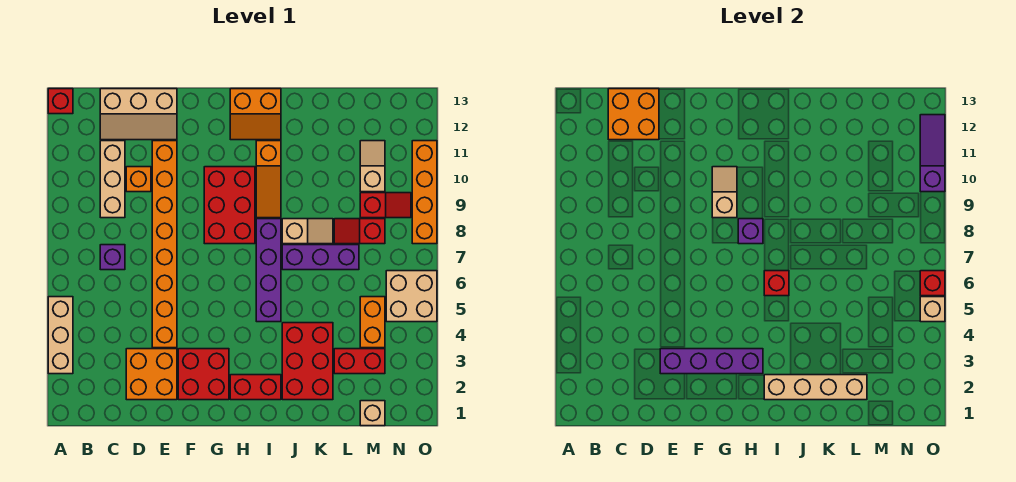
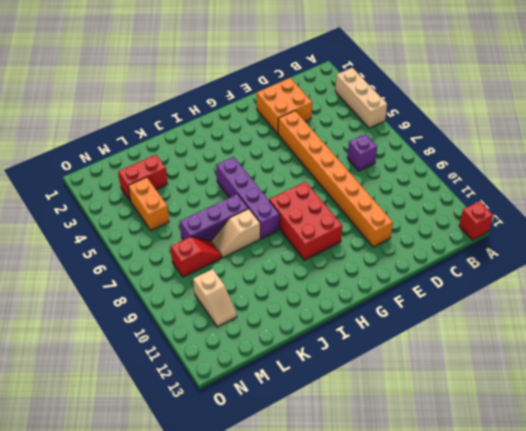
none -> tan 1x3 brick [100,141,125,218]
none -> tan 2x3 slope [100,89,177,140]
none -> orange 1x1 brick [126,167,151,192]
none -> red 2x2 brick [178,349,229,400]

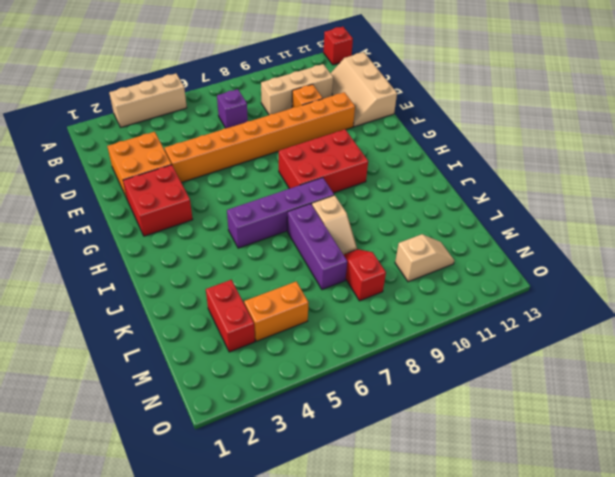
none -> red 1x2 brick [230,375,281,400]
none -> orange 2x2 slope [230,89,281,140]
none -> orange 1x3 slope [256,141,281,218]
none -> red 2x3 brick [282,323,333,400]

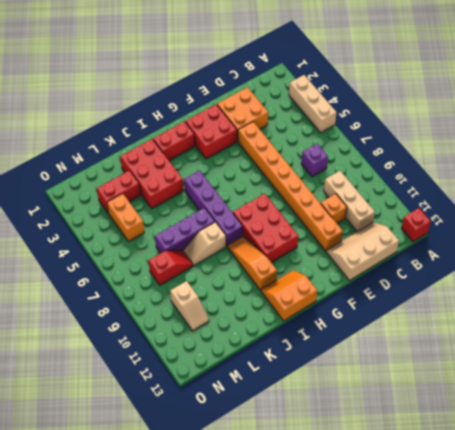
none -> tan 1x1 brick [360,401,385,426]
none -> red 1x2 slope [360,193,411,218]
none -> tan 2x2 brick [386,271,437,322]
none -> orange 1x4 brick [412,141,437,244]

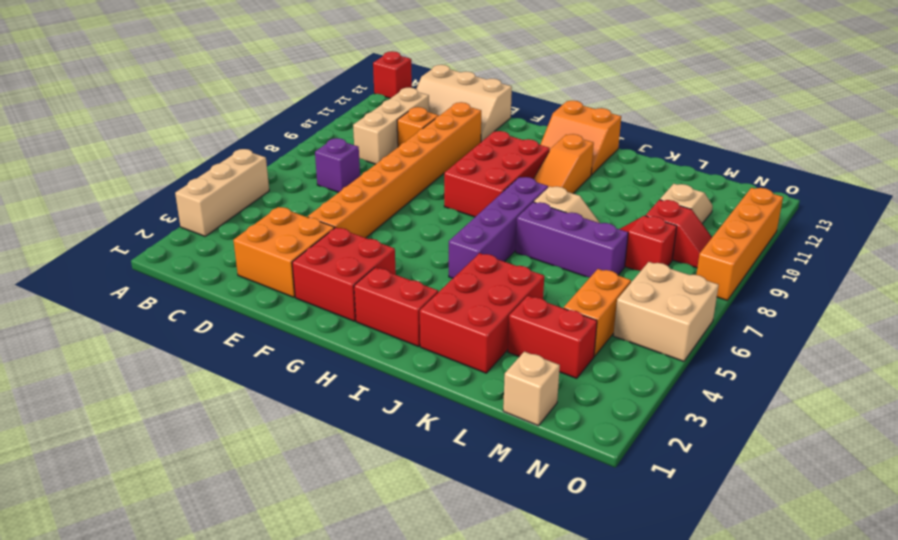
none -> orange 2x2 brick [608,89,659,140]
none -> purple 1x4 brick [660,349,763,374]
none -> tan 1x2 slope [712,167,737,218]
none -> purple 1x1 brick [738,219,763,244]

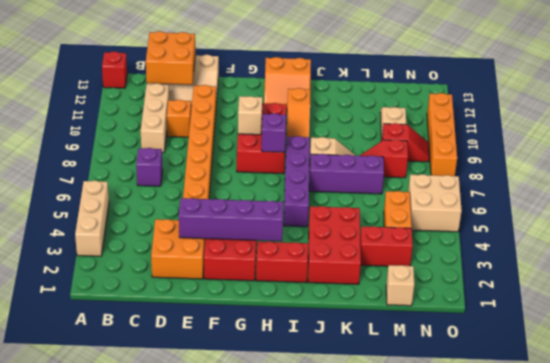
none -> tan 1x4 brick [764,375,867,400]
none -> red 1x1 brick [764,271,789,296]
none -> tan 1x1 brick [920,297,945,322]
none -> red 1x1 brick [920,271,945,296]

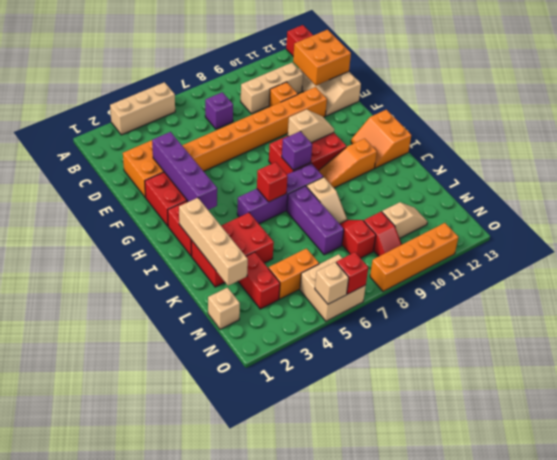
none -> purple 1x3 slope [920,115,945,192]

